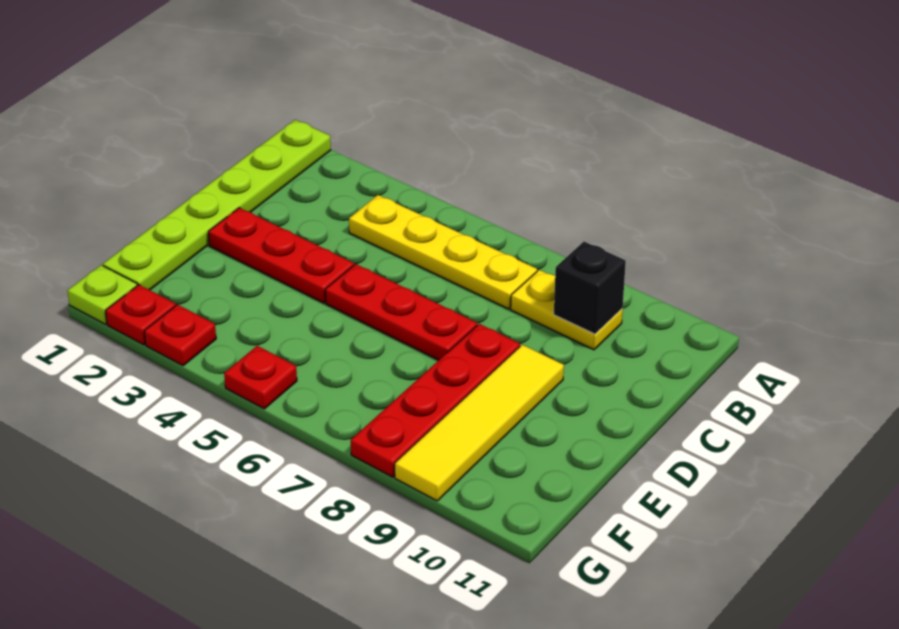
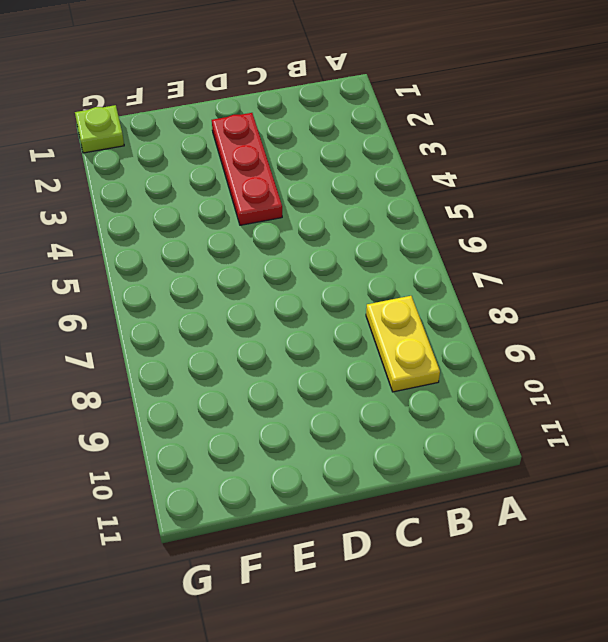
none -> lime 1x6 plate [103,120,331,290]
none -> yellow 1x4 plate [349,195,537,309]
none -> red 1x3 plate [325,264,477,360]

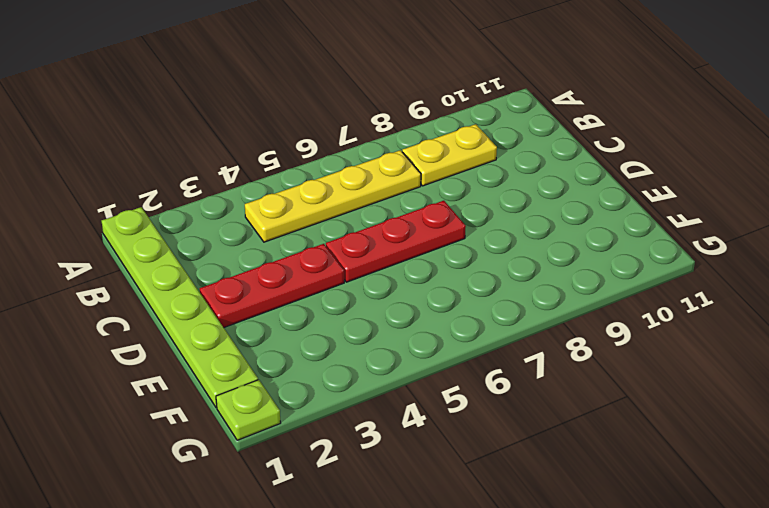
none -> red 1x4 plate [351,324,520,477]
none -> yellow 1x4 tile [395,345,564,501]
none -> red 1x1 plate [105,285,176,345]

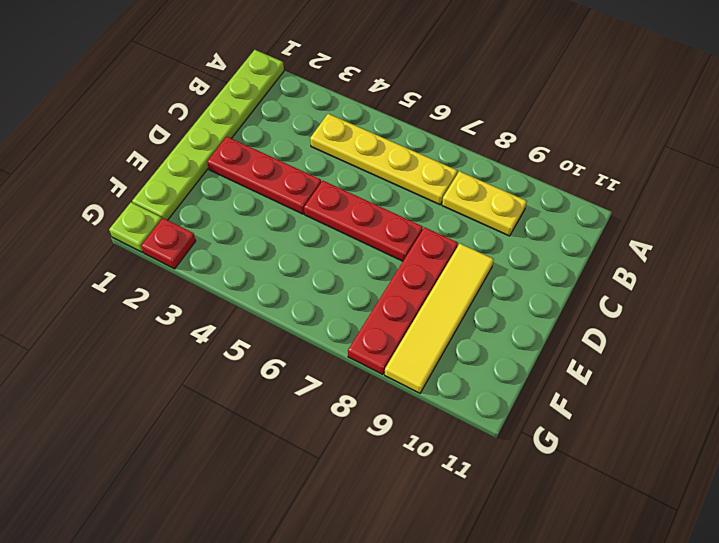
none -> red 1x1 plate [144,305,216,366]
none -> red 1x1 plate [224,346,297,409]
none -> black 1x1 brick [554,242,626,334]

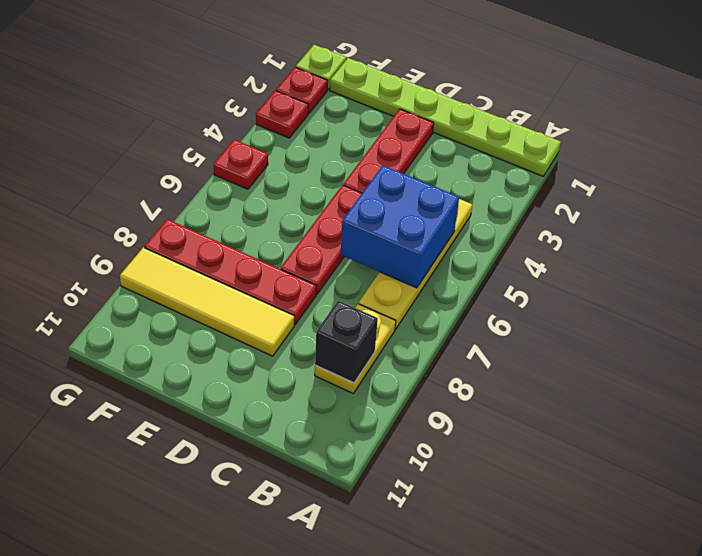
blue 2x2 brick [341,166,459,288] -> none

